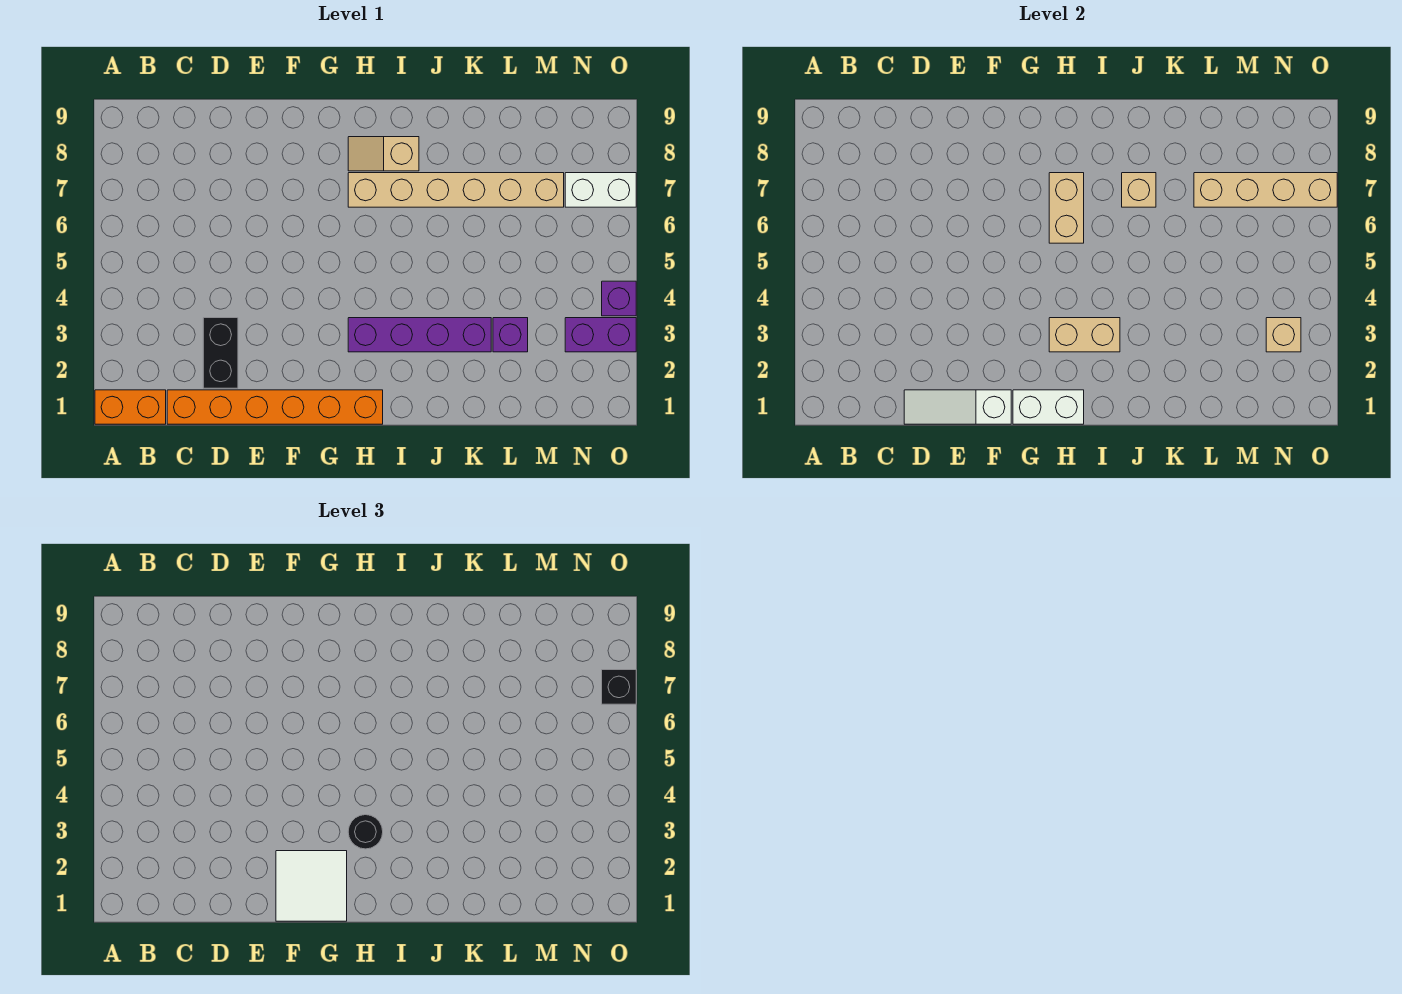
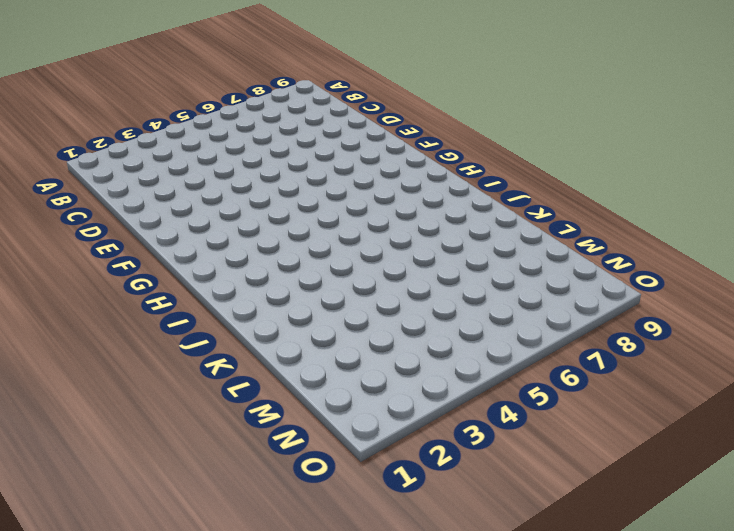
none -> orange 1x2 brick [95,390,166,424]
none -> orange 1x6 brick [167,390,383,424]
none -> black 1x2 brick [203,318,238,388]

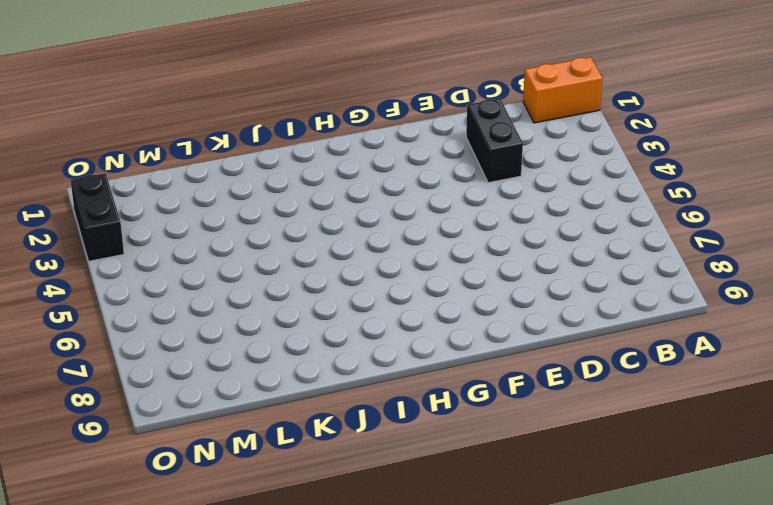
black 1x2 brick [71,173,124,261] -> purple 1x2 brick [565,318,636,352]
none -> orange 1x6 brick [167,390,383,424]
none -> purple 1x4 brick [348,318,491,352]
none -> tan 1x6 brick [348,173,564,207]

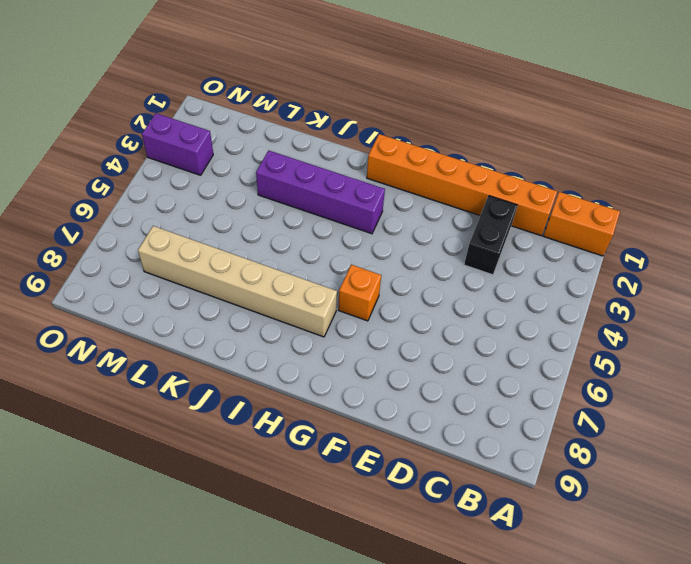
orange 1x1 brick [338,265,381,321] -> none
none -> tan 1x2 slope [348,137,419,171]
none -> purple 1x1 brick [493,318,528,352]
none -> white 1x2 brick [565,173,636,207]

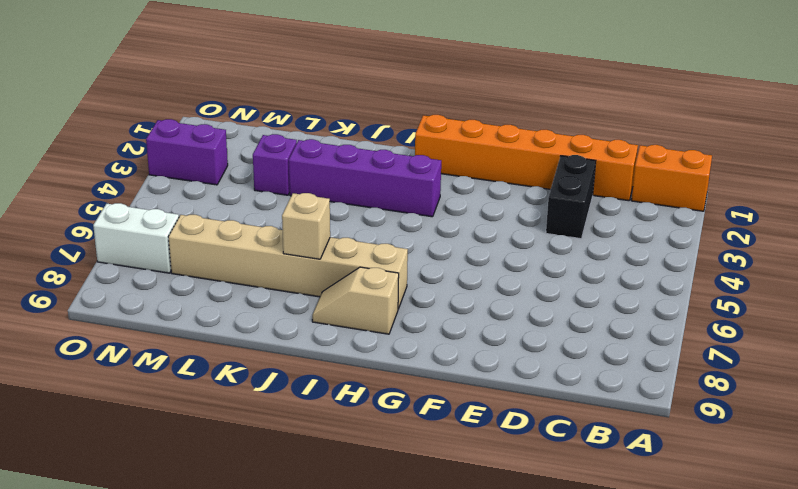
tan 1x2 slope [312,267,399,334] -> tan 1x2 slope turned to [348,137,419,171]
none -> purple 1x1 brick [602,281,636,316]
none -> white 1x3 slope [904,390,1011,424]
none -> white 1x2 brick [1013,390,1084,424]

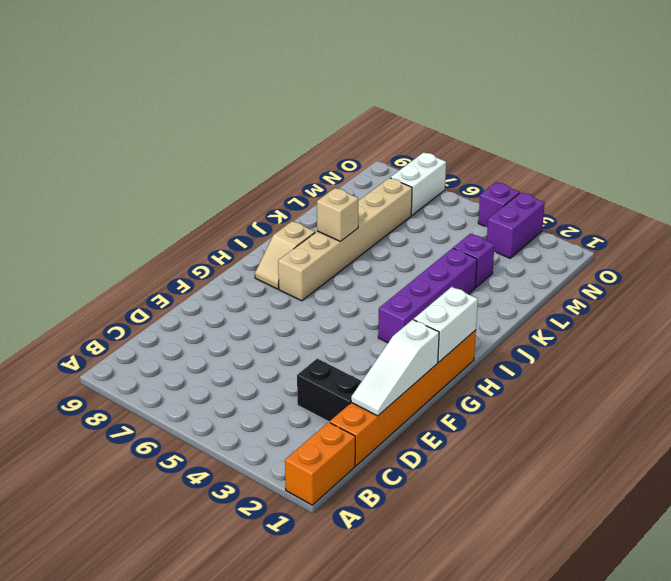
none -> tan 1x2 brick [1049,318,1120,352]
none -> tan 1x2 brick [1049,173,1084,243]
none -> tan 1x4 brick [1194,173,1337,207]

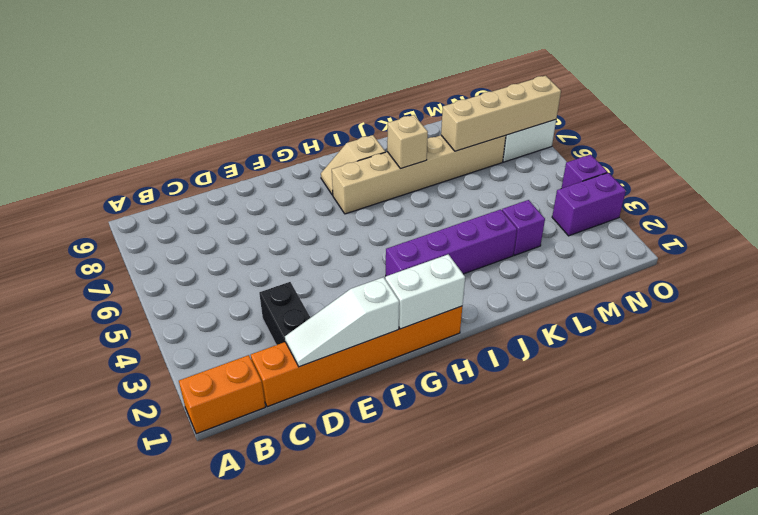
none -> tan 1x2 brick [1049,318,1120,352]
none -> tan 1x2 brick [1049,173,1084,243]
none -> tan 1x1 brick [1266,318,1301,352]

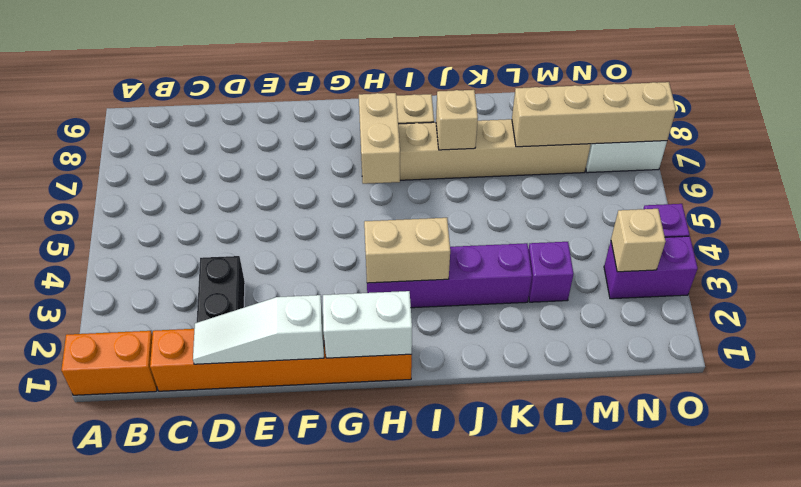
none -> white 2x2 tile [276,851,347,921]
none -> black 1x1 round brick [348,815,383,849]
none -> black 1x1 brick [602,670,636,704]

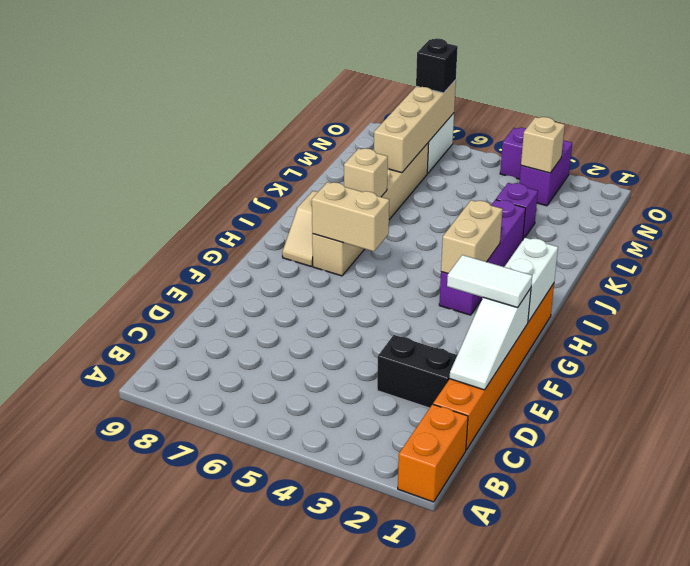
white 1x2 tile [447,255,532,308] -> white 2x2 tile [276,851,347,921]
none -> black 1x1 round brick [348,815,383,849]

